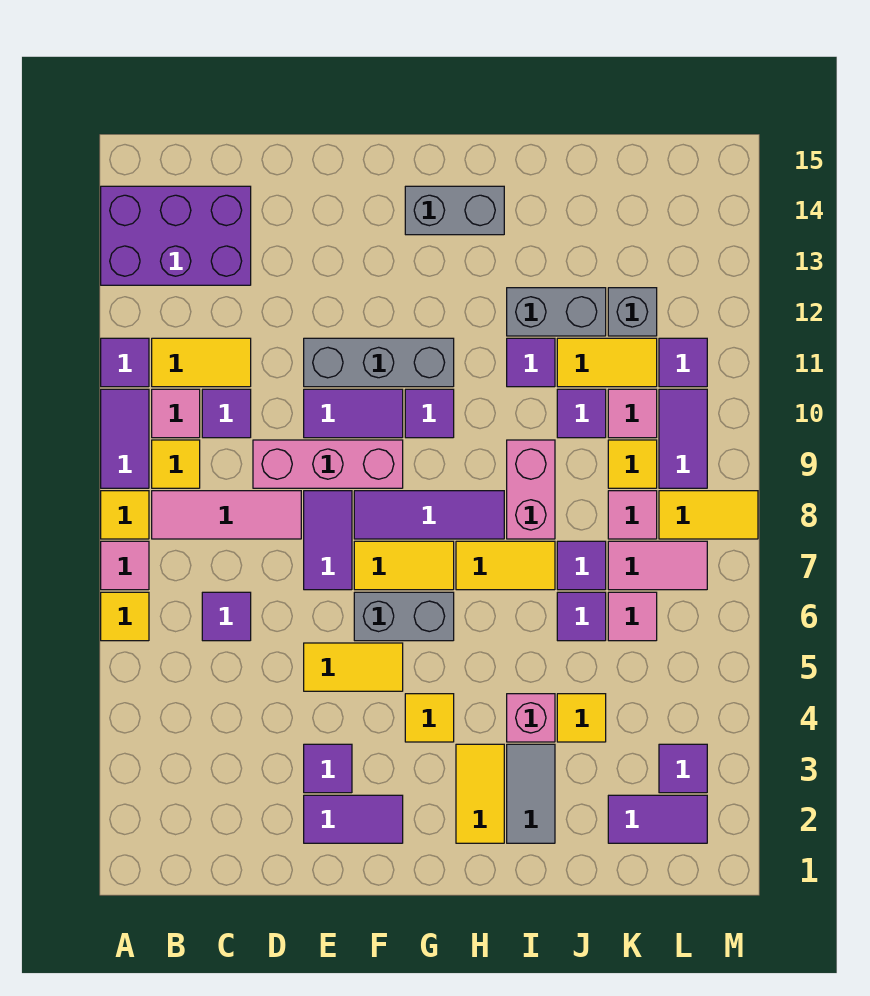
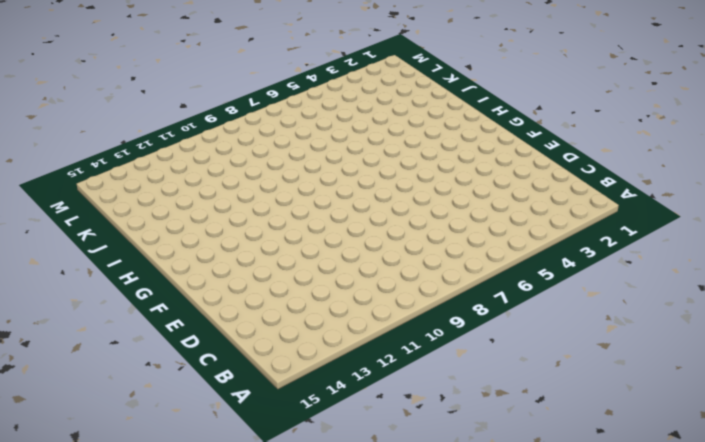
none -> yellow 1x1 tile [101,592,149,641]
none -> pink 1x1 tile [101,541,149,590]
none -> yellow 1x1 tile [101,491,149,539]
none -> purple 1x2 tile [101,389,149,488]

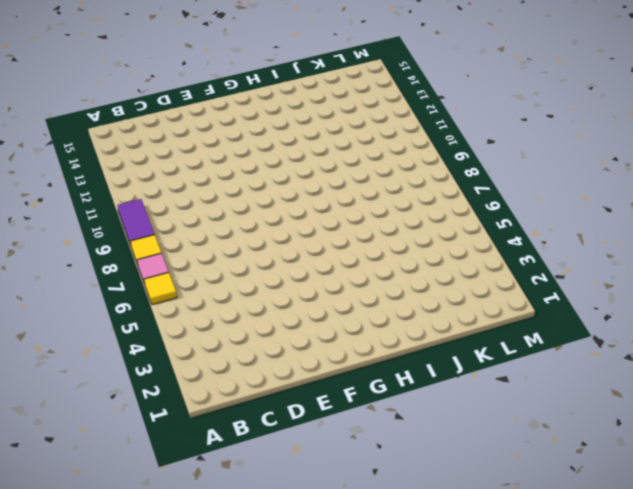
none -> purple 1x1 tile [101,338,149,387]
none -> purple 2x3 brick [101,186,251,285]
none -> pink 1x3 tile [152,491,301,539]
none -> yellow 1x1 tile [152,440,200,488]

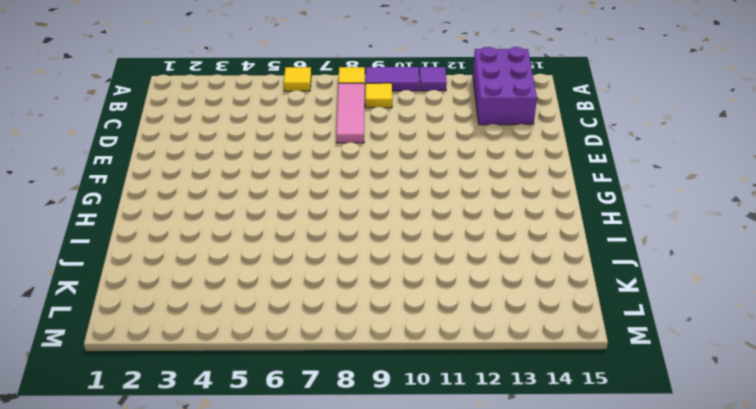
none -> pink 1x1 tile [101,541,149,590]
none -> pink 1x1 tile [152,389,200,438]
none -> yellow 1x2 tile [152,338,251,387]
none -> purple 1x1 tile [202,592,251,641]

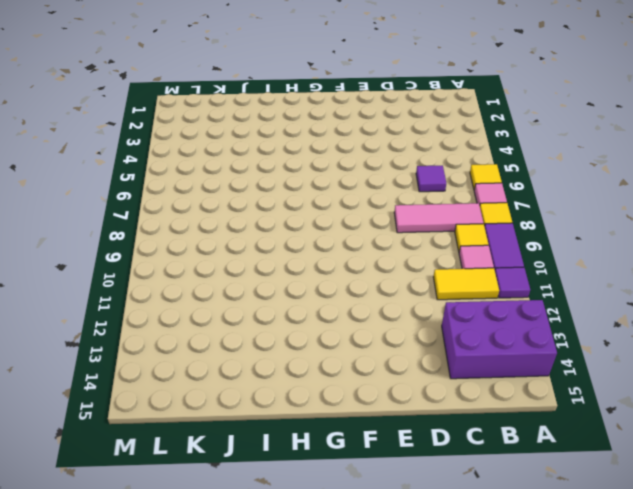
none -> purple 1x1 tile [202,389,251,438]
none -> pink 1x3 brick [253,440,403,488]
none -> purple 1x2 tile [304,795,403,843]
none -> purple 1x1 tile [304,744,352,793]

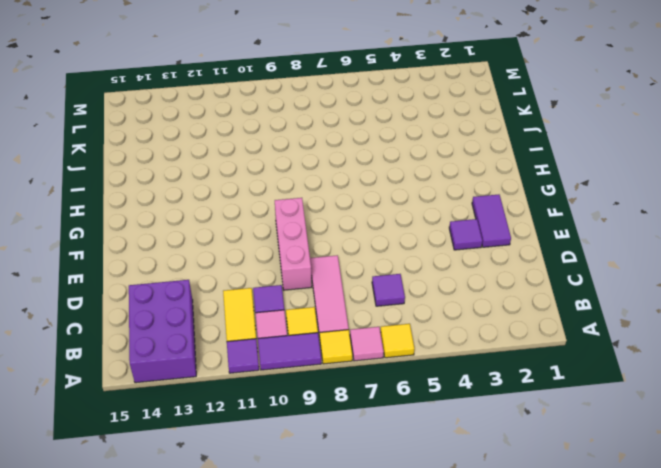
none -> yellow 1x2 tile [304,643,403,691]
none -> purple 1x2 tile [304,491,352,590]
none -> purple 1x2 tile [304,389,403,438]
none -> grey 1x3 brick [304,338,454,387]

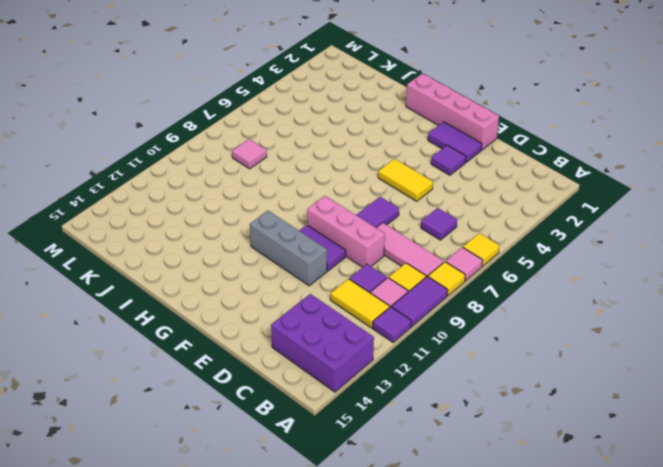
pink 1x4 brick [406,73,499,150] -> none
none -> grey 1x2 brick [354,592,454,641]
none -> yellow 1x2 tile [354,541,454,590]
none -> purple 1x3 tile [354,491,504,539]
none -> yellow 1x1 tile [405,694,454,742]

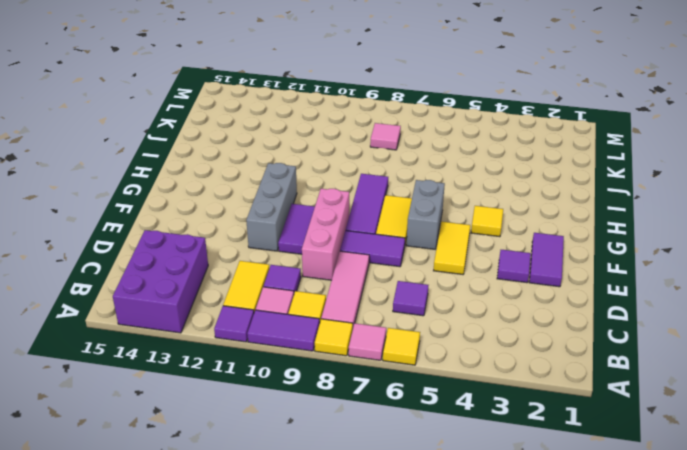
none -> purple 1x1 tile [405,389,454,438]
none -> grey 1x2 brick [405,186,504,235]
none -> yellow 1x2 tile [456,744,504,843]
none -> yellow 1x2 tile [456,541,555,590]

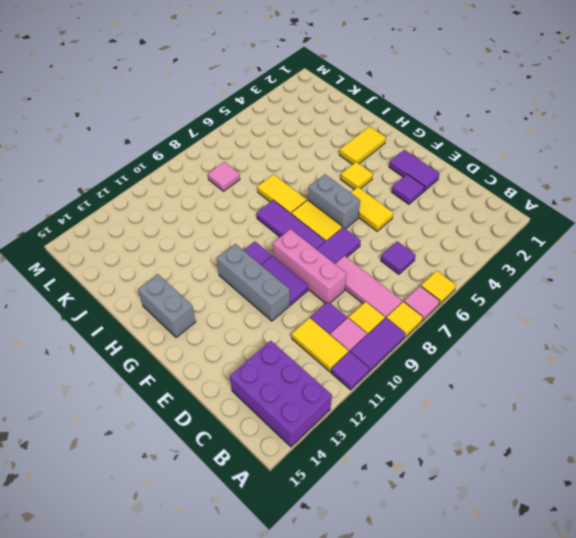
none -> grey 1x2 tile [507,744,555,843]
none -> pink 1x1 brick [507,694,555,742]
none -> pink 1x2 brick [507,440,555,539]
none -> purple 1x1 tile [507,338,555,387]

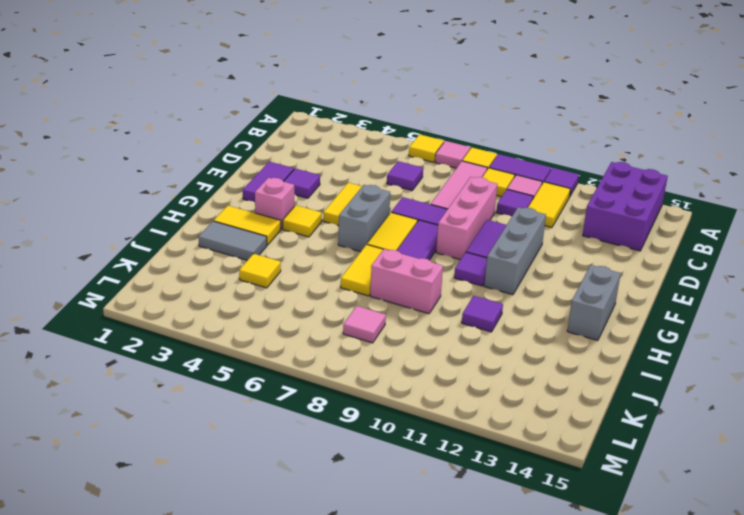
pink 1x1 brick [255,178,294,229] -> pink 1x1 brick moved to [507,694,555,742]
none -> grey 1x2 brick [507,288,606,336]
none -> purple 1x1 tile [557,592,606,641]
none -> purple 1x1 tile [557,541,606,590]
none -> purple 1x1 tile [557,389,606,438]

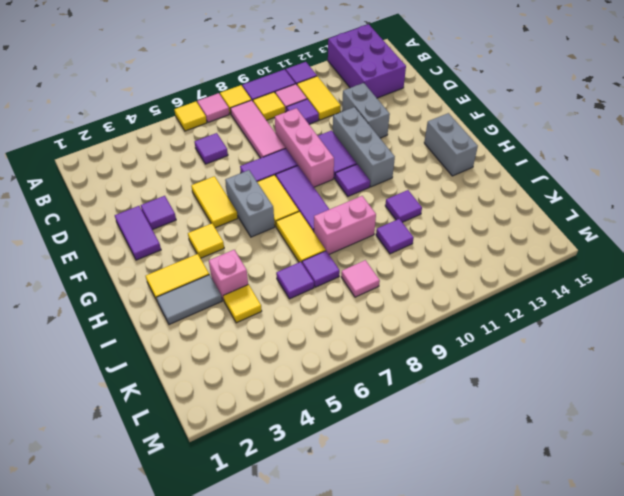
grey 1x2 brick [342,83,390,138] -> grey 1x2 brick moved to [507,288,606,336]
none -> yellow 1x2 tile [557,338,657,387]
none -> purple 1x2 tile [608,795,707,843]
none -> pink 1x1 tile [608,592,657,641]
none -> pink 1x2 tile [608,541,707,590]

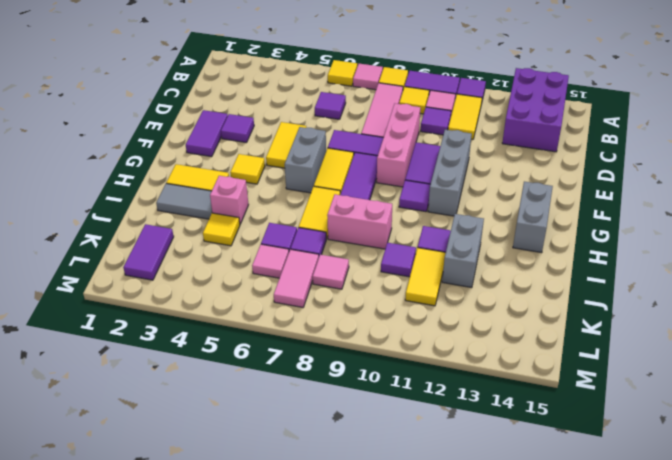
none -> yellow 1x1 tile [608,440,657,488]
none -> pink 1x1 tile [608,389,657,438]
none -> grey 1x1 brick [608,288,657,336]
none -> purple 1x1 tile [659,744,707,793]

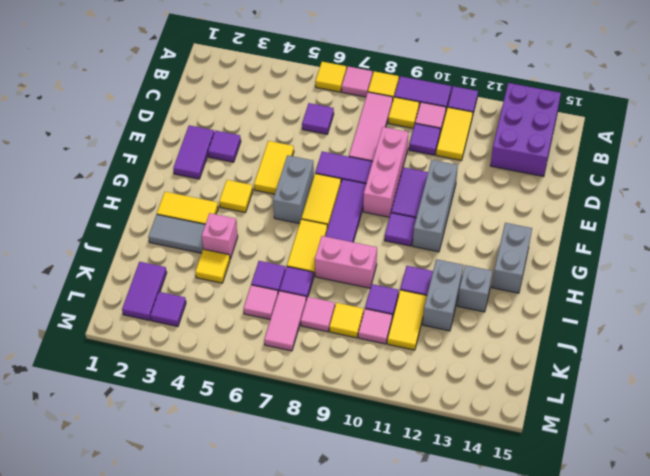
grey 1x1 brick [457,265,493,312] -> grey 1x1 brick moved to [608,288,657,336]
none -> yellow 1x2 tile [659,491,758,539]
none -> purple 1x2 tile [659,389,707,488]
none -> purple 1x1 tile [659,338,707,387]

